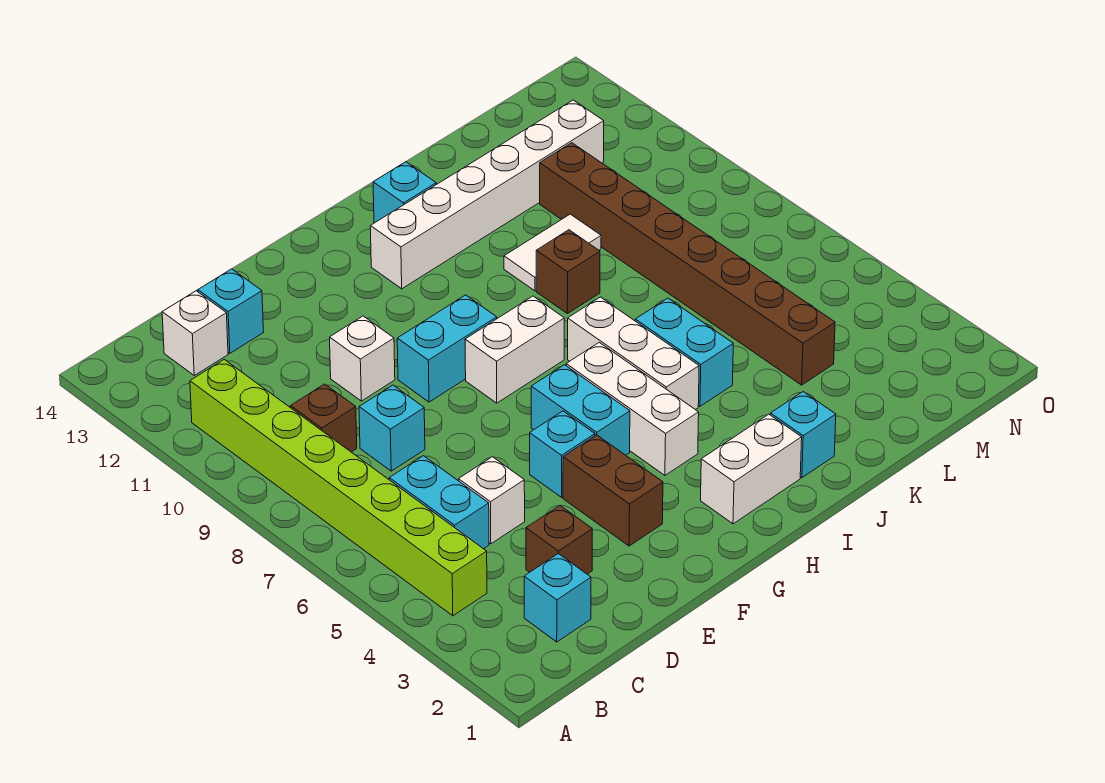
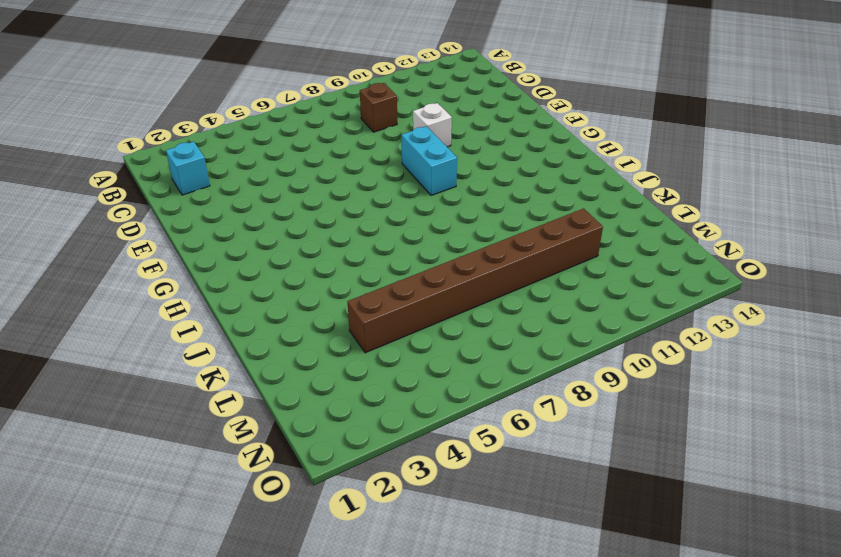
none -> lime 1x8 brick [190,360,487,616]
none -> cyan 1x2 brick [389,456,489,549]
none -> white 1x1 brick [162,291,228,375]

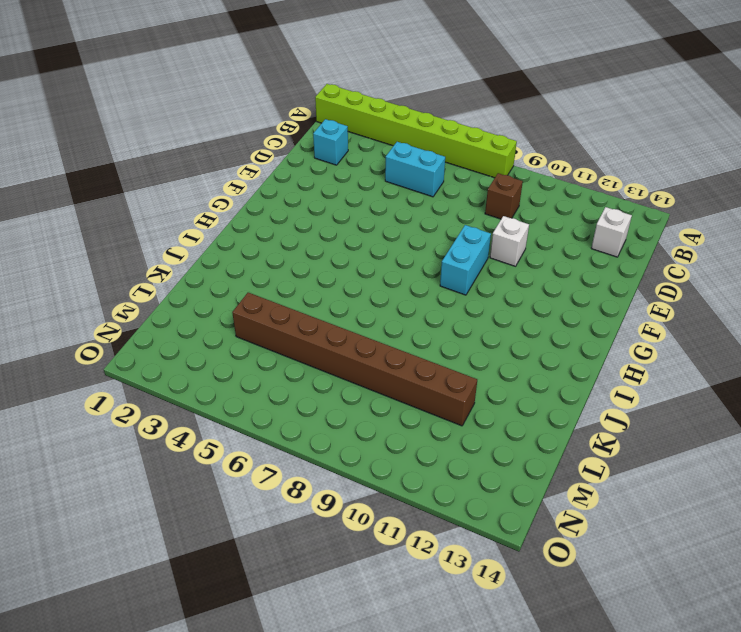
lime 1x8 brick [315,84,517,178] -> lime 1x8 brick moved to [190,360,487,616]
none -> brown 1x1 brick [526,506,592,574]
none -> white 1x1 brick [459,457,525,544]
none -> cyan 1x1 brick [359,385,425,471]

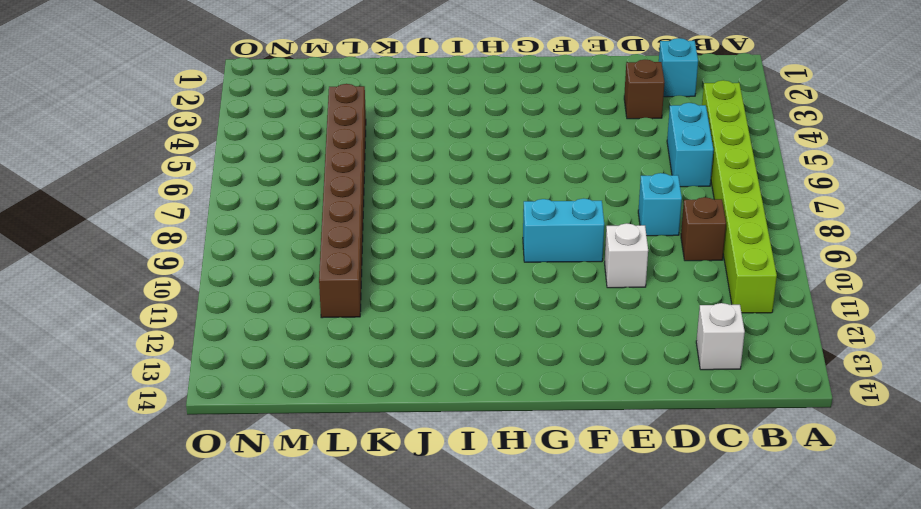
none -> white 1x1 brick [459,457,525,544]
none -> cyan 1x1 brick [198,269,264,353]
none -> brown 1x2 brick [563,435,663,546]

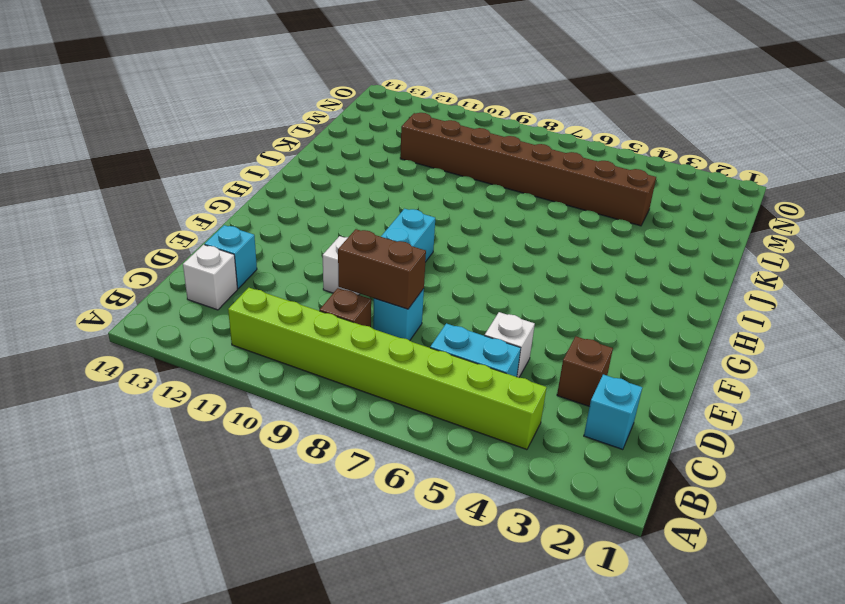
brown 1x2 brick [338,229,426,309] -> brown 1x2 brick moved to [563,435,663,546]
none -> cyan 1x1 brick [530,411,595,497]
none -> cyan 1x2 brick [531,365,630,455]
none -> white 1x2 brick [465,296,564,403]

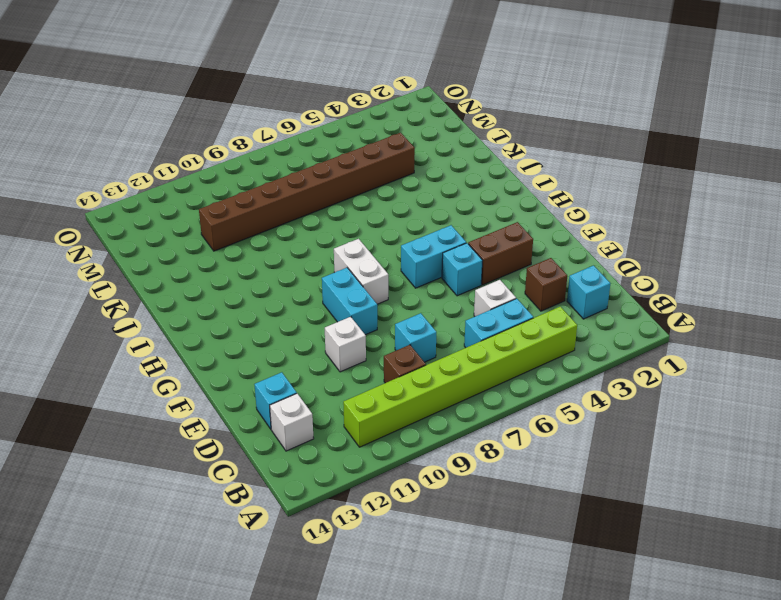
none -> white 1x2 brick [701,414,802,524]
none -> white 1x3 brick [566,342,699,475]
none -> white 1x6 brick [370,100,604,289]

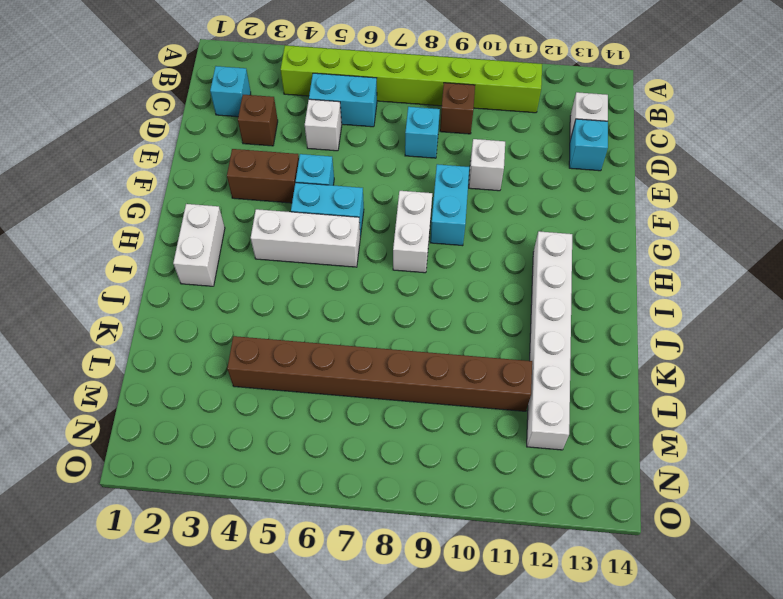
none -> white 1x3 brick [568,297,699,410]
none -> cyan 1x1 brick [373,162,436,223]
none -> cyan 1x1 brick [770,392,836,478]

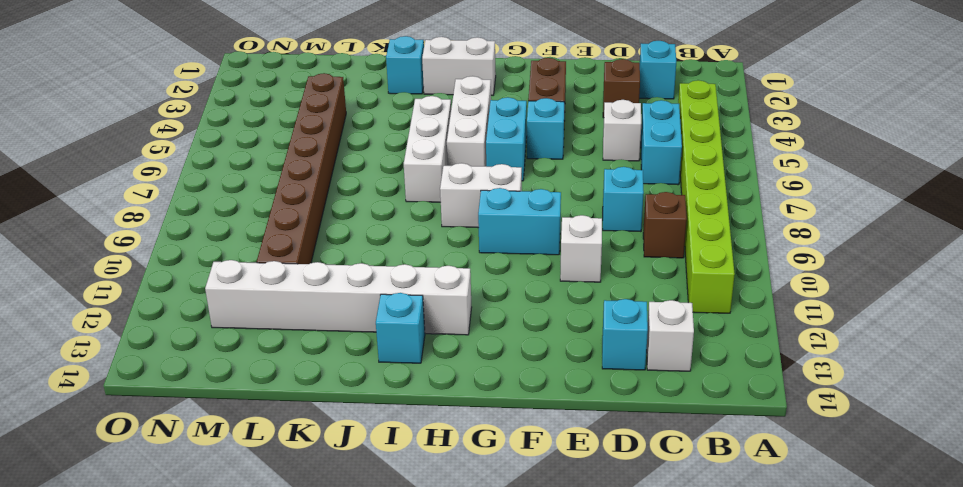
none -> cyan 1x2 brick [635,298,733,406]
none -> brown 1x1 brick [536,230,600,314]
none -> white 1x2 tile [504,214,601,291]

